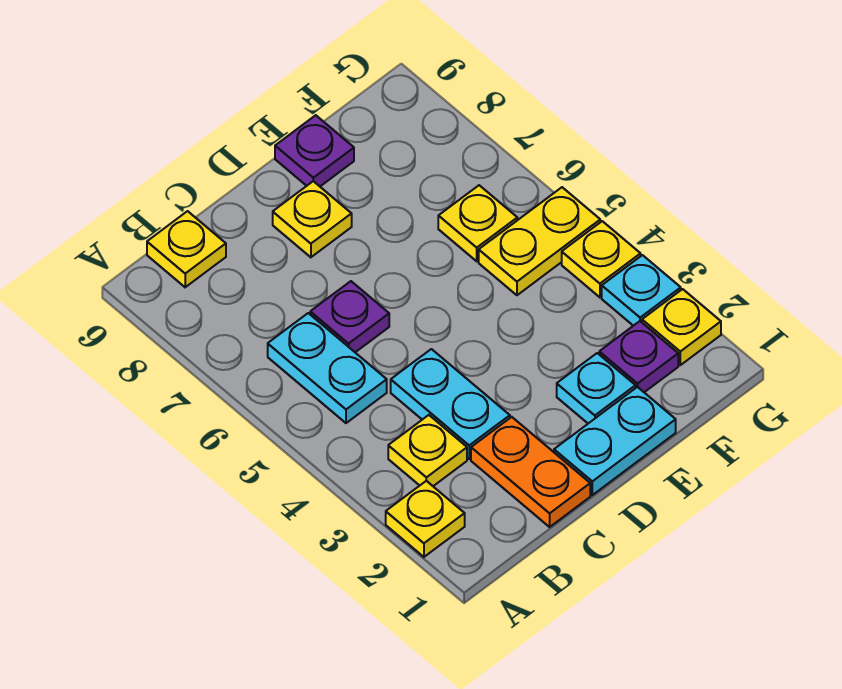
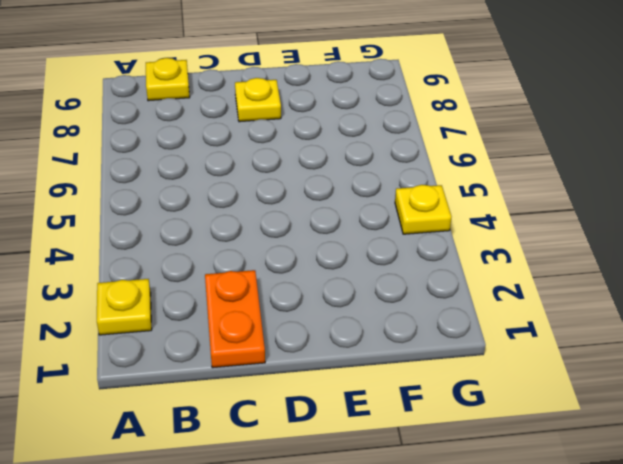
none -> yellow 1x1 plate [388,415,467,486]
none -> cyan 1x2 plate [268,313,387,423]
none -> cyan 1x2 plate [391,349,510,459]

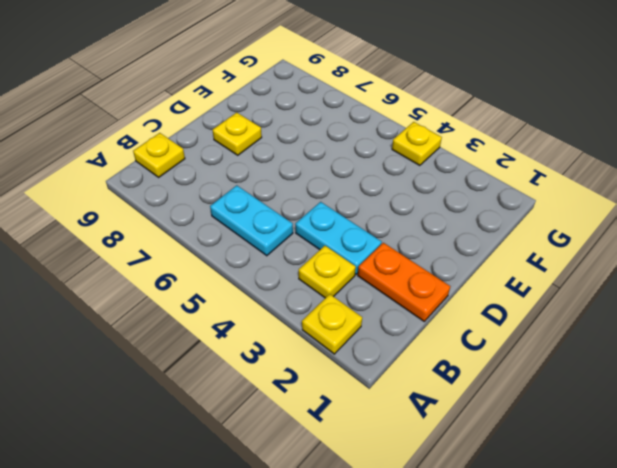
none -> purple 1x1 plate [310,281,389,352]
none -> cyan 1x2 plate [554,387,676,495]
none -> cyan 1x1 plate [557,353,636,423]

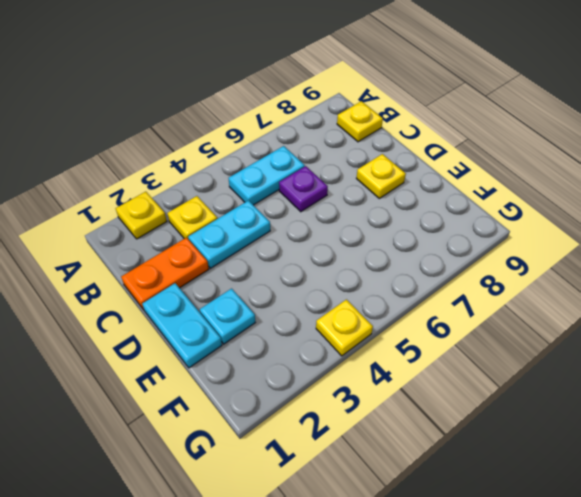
none -> purple 1x1 plate [275,115,354,186]
none -> purple 1x1 plate [599,321,678,392]
none -> yellow 1x2 plate [479,187,600,295]

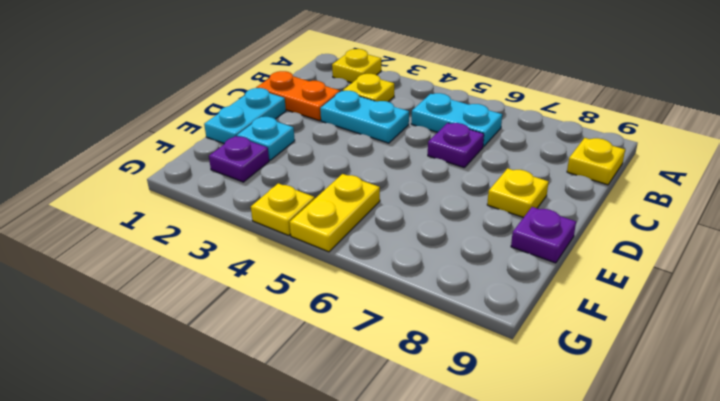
none -> yellow 1x1 plate [438,185,517,261]
none -> yellow 1x1 plate [642,289,721,365]
none -> cyan 1x1 plate [602,255,681,326]

